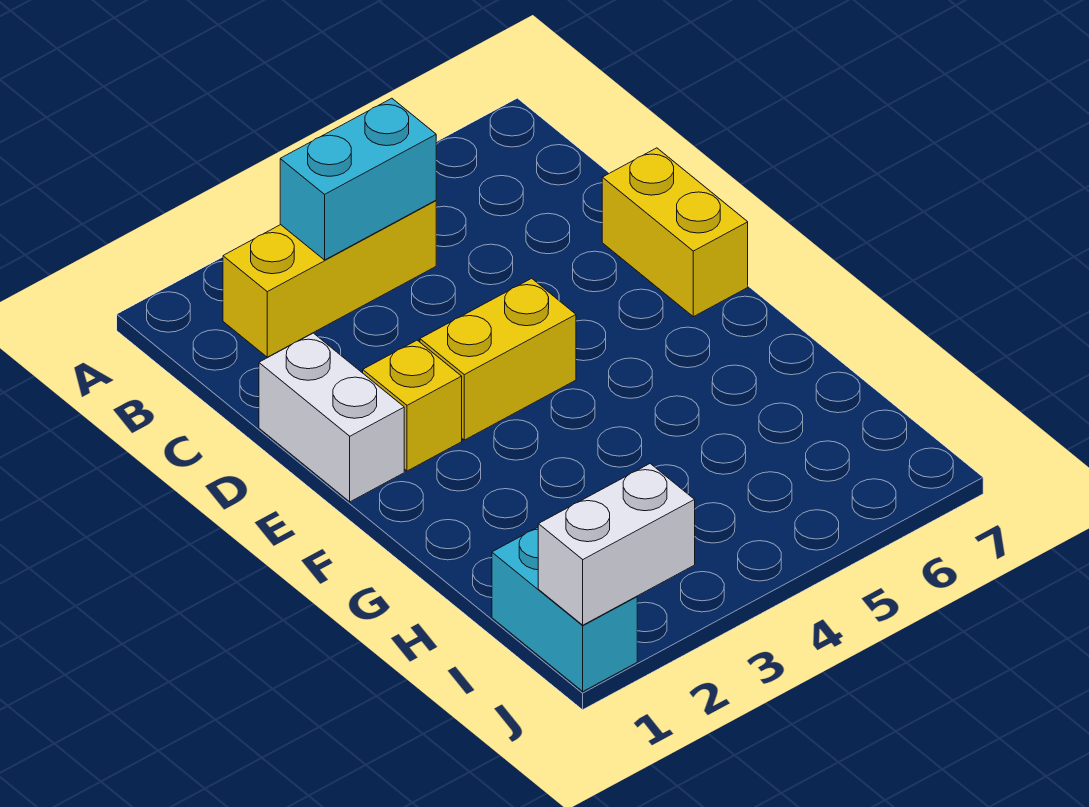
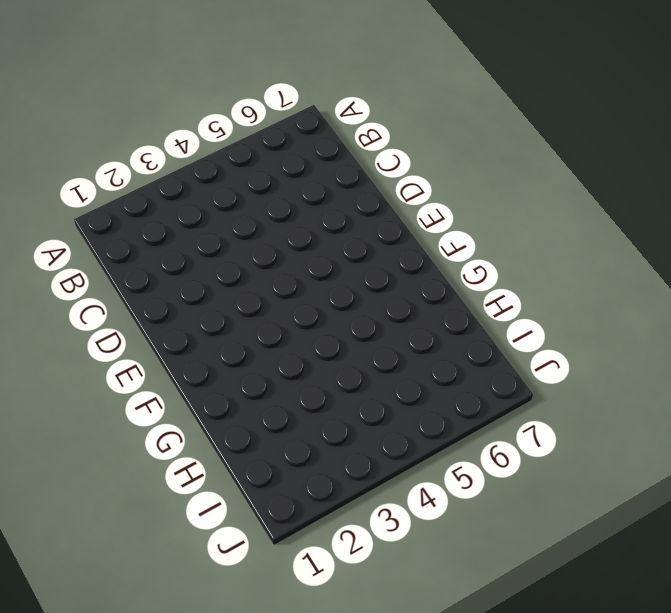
none -> yellow 1x3 brick [223,200,436,357]
none -> white 1x2 brick [259,333,404,502]

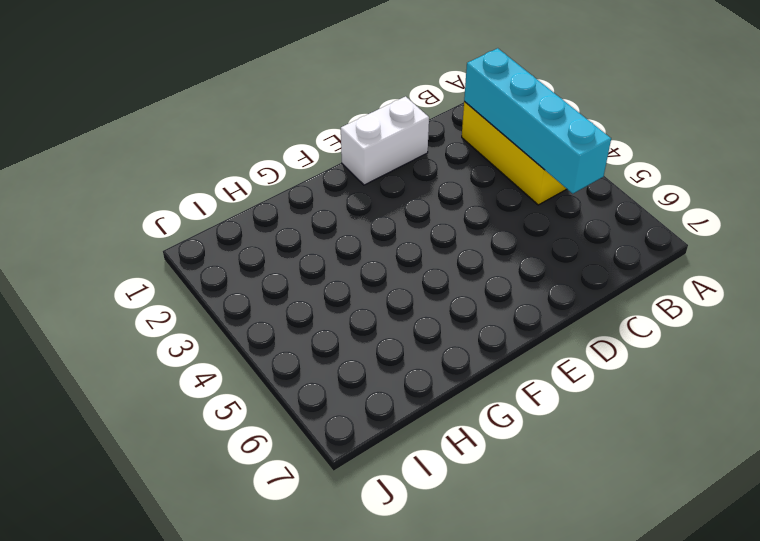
cyan 1x4 brick [464,48,611,194] -> cyan 1x2 brick [280,98,436,260]
none -> yellow 1x2 brick [602,148,748,317]
none -> yellow 1x1 brick [363,340,462,471]

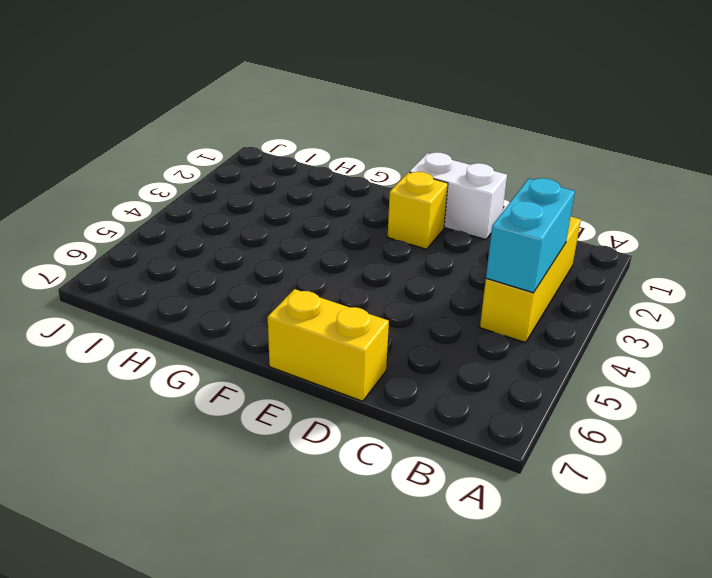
none -> yellow 1x2 brick [420,278,576,440]
none -> cyan 1x2 brick [492,527,637,691]

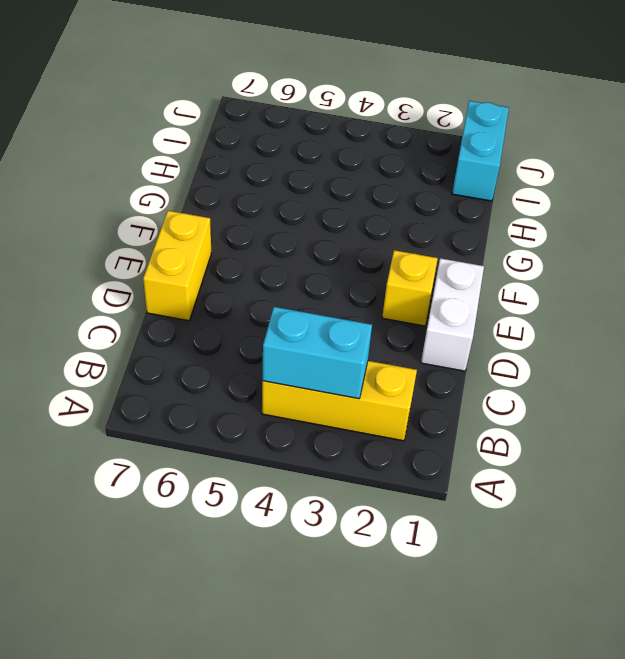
none -> yellow 1x2 brick [420,278,576,440]
none -> white 1x2 brick [538,464,695,625]

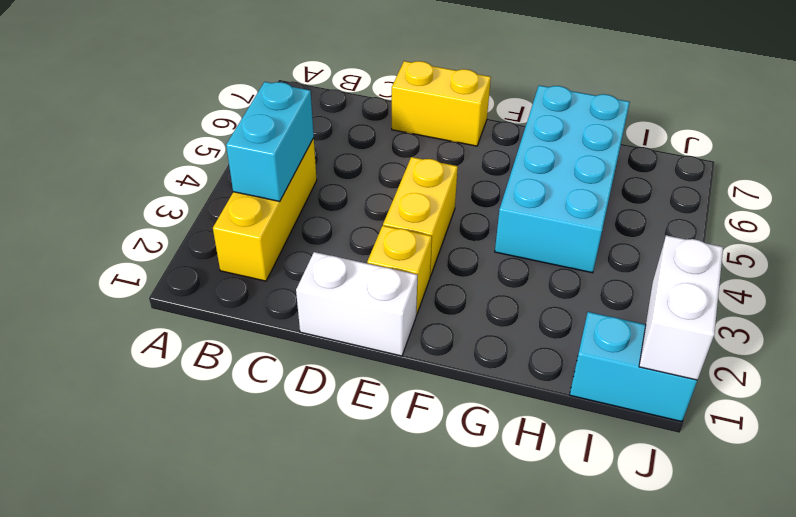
cyan 2x4 brick [495,85,630,273] -> none

